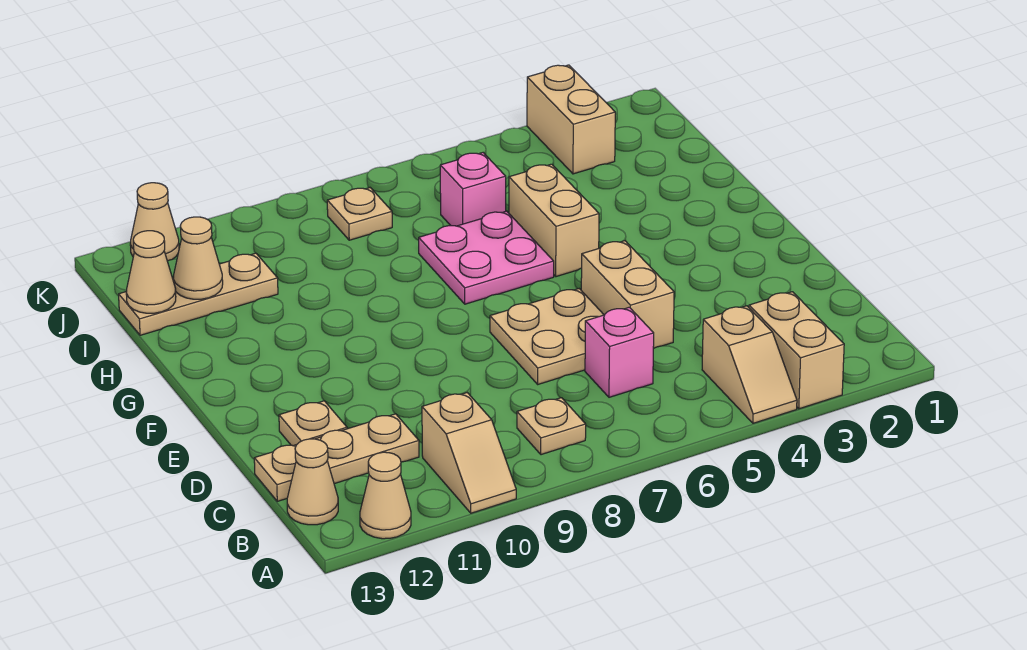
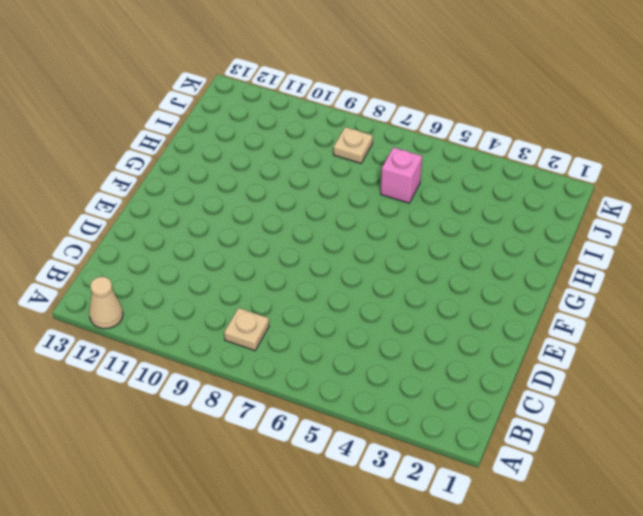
none -> tan 1x2 brick [749,292,844,409]
none -> tan 1x2 slope [702,306,797,423]
none -> tan 1x2 slope [422,393,516,513]

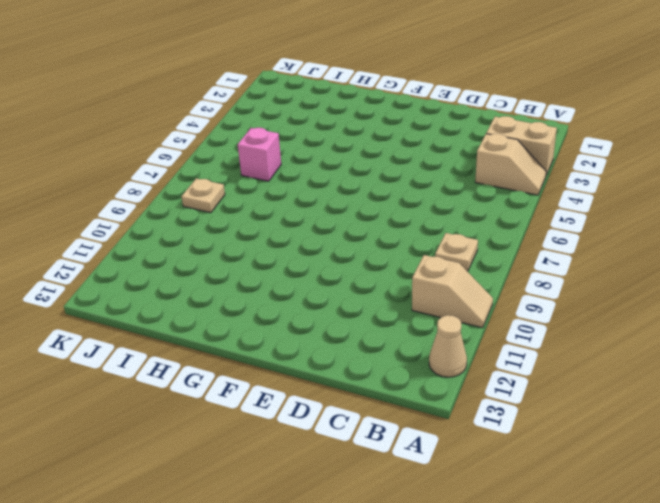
none -> tan 1x1 cone [287,439,338,525]
none -> pink 1x1 brick [585,307,654,397]
none -> tan 1x3 plate [254,414,419,501]

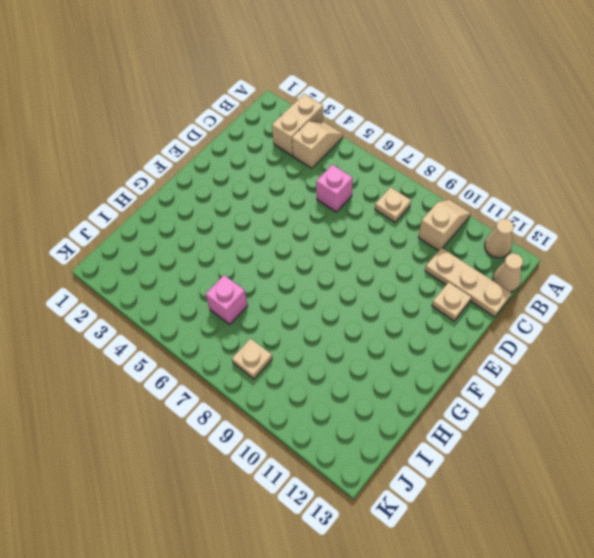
none -> tan 1x2 brick [581,241,674,349]
none -> tan 2x2 plate [490,289,604,384]
none -> tan 1x2 brick [509,164,599,277]

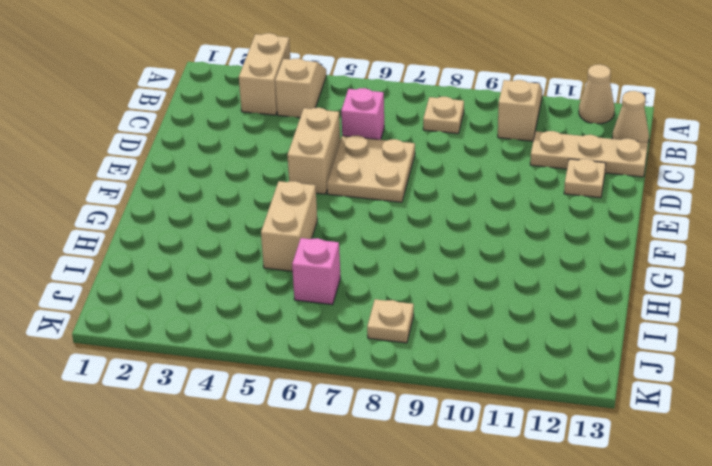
none -> pink 2x2 plate [419,211,554,304]
none -> tan 1x3 plate [119,253,278,335]
none -> tan 1x2 brick [527,65,615,174]

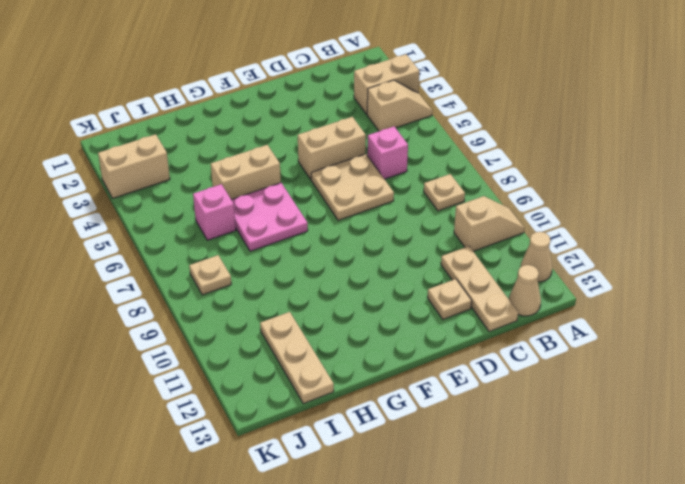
none -> tan 1x1 cone [130,183,179,261]
none -> tan 1x1 cone [173,217,223,299]
none -> tan 1x1 cone [126,231,176,313]

